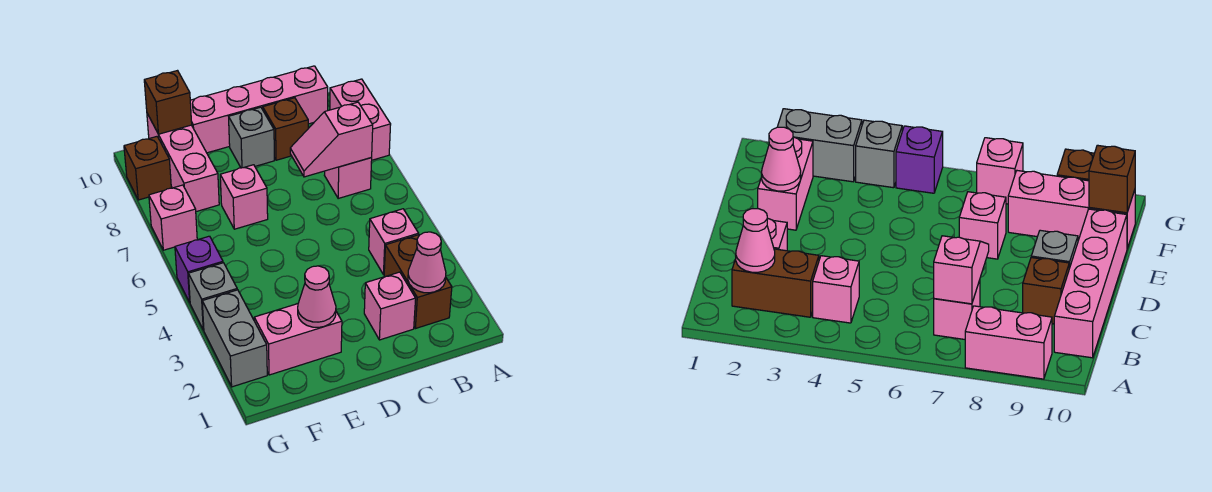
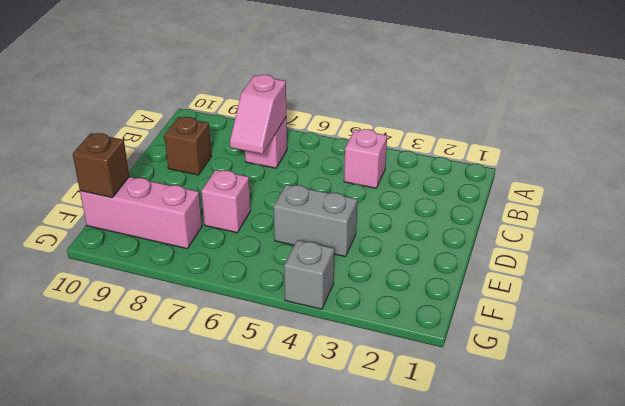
grey 1x2 brick [274,184,357,257] -> grey 1x2 brick moved to [202,290,267,387]
none -> pink 1x2 brick [330,79,391,160]
none -> brown 1x2 brick [384,235,452,329]
none -> pink 1x4 brick [190,66,328,153]

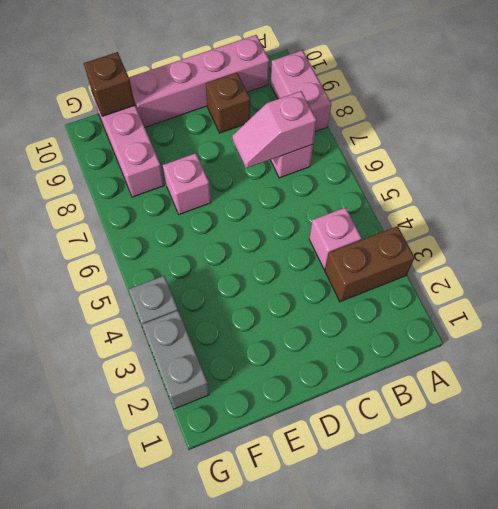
brown 1x2 brick [325,226,415,302] -> brown 1x2 brick turned to [384,235,452,329]
none -> pink 1x1 brick [364,272,416,340]
none -> grey 1x1 brick [229,107,274,168]
none -> pink 1x2 brick [254,304,342,375]

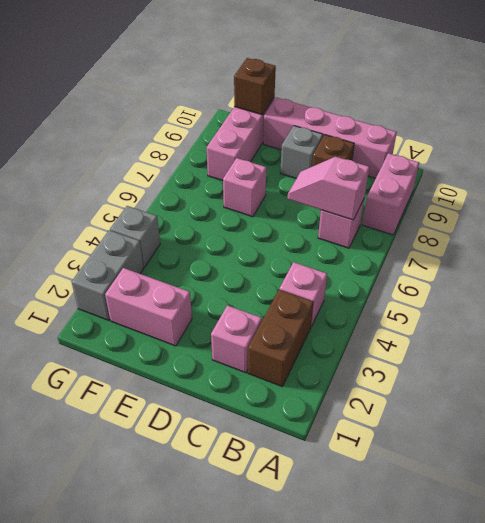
none -> purple 1x1 brick [175,236,223,302]
none -> pink 1x1 brick [149,185,197,250]
none -> brown 1x1 brick [124,137,171,200]

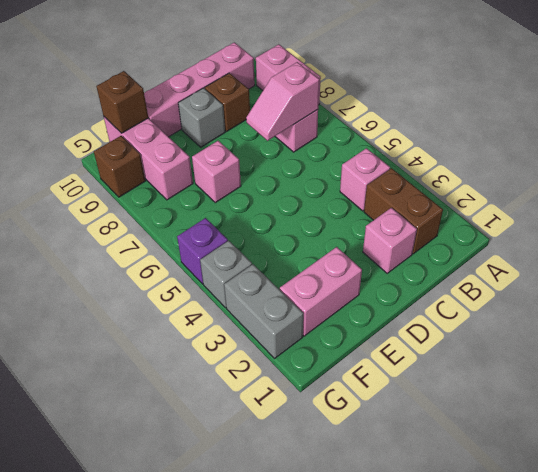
none -> pink 1x1 brick [149,185,197,250]
none -> pink 1x1 cone [408,232,446,293]
none -> pink 1x1 cone [298,266,336,327]

